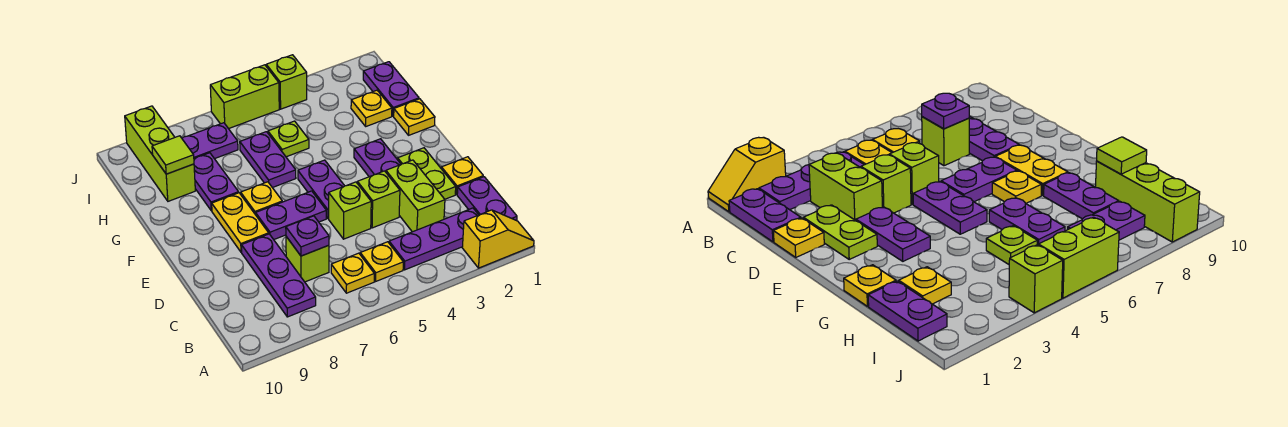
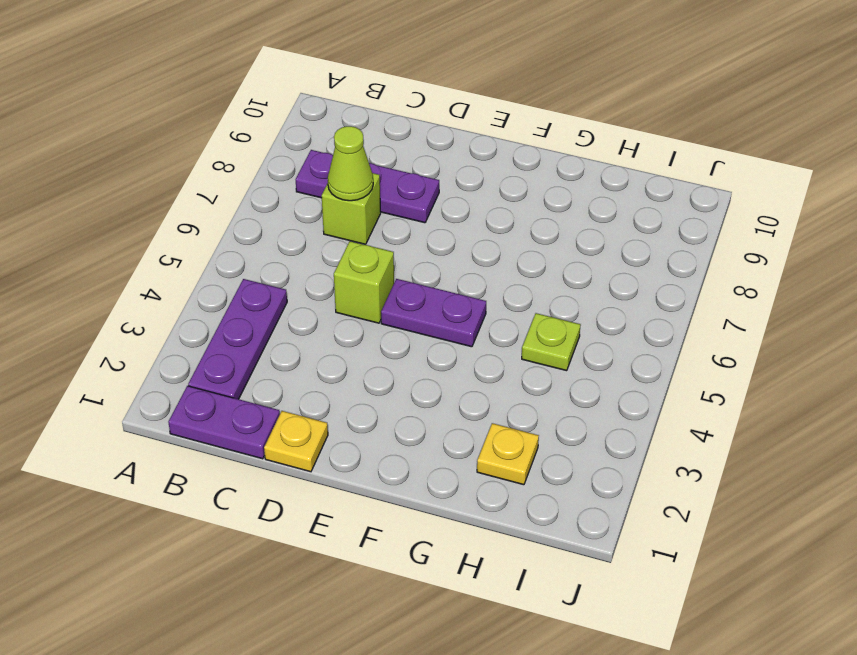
lime 1x1 cone [328,126,373,201] -> purple 1x1 plate [286,216,329,256]
none -> yellow 1x2 slope [462,210,534,268]
none -> yellow 1x1 plate [360,242,403,281]
none -> yellow 1x1 plate [331,253,374,293]

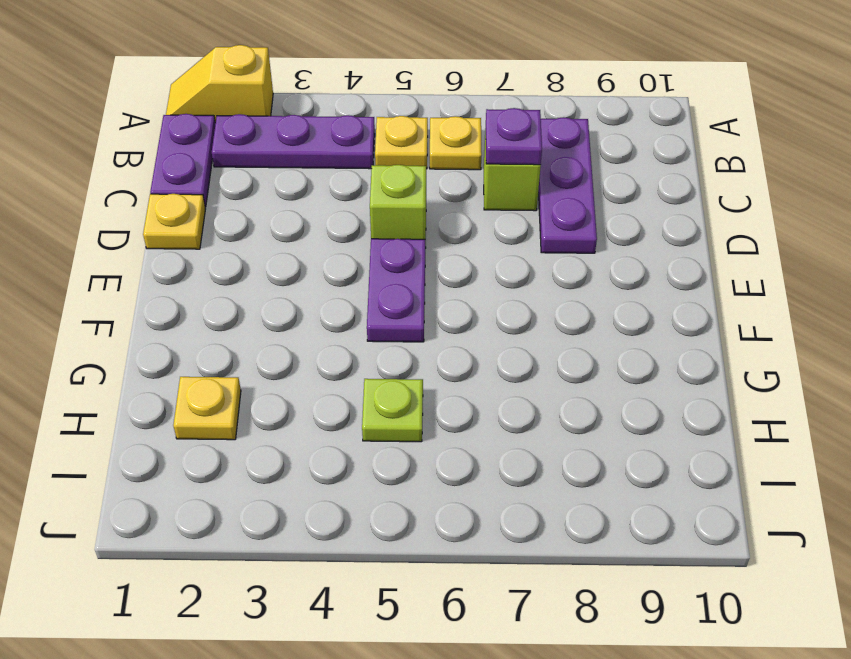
none -> lime 1x2 brick [386,160,445,232]
none -> lime 1x2 plate [398,148,456,199]
none -> lime 1x1 brick [357,171,400,228]

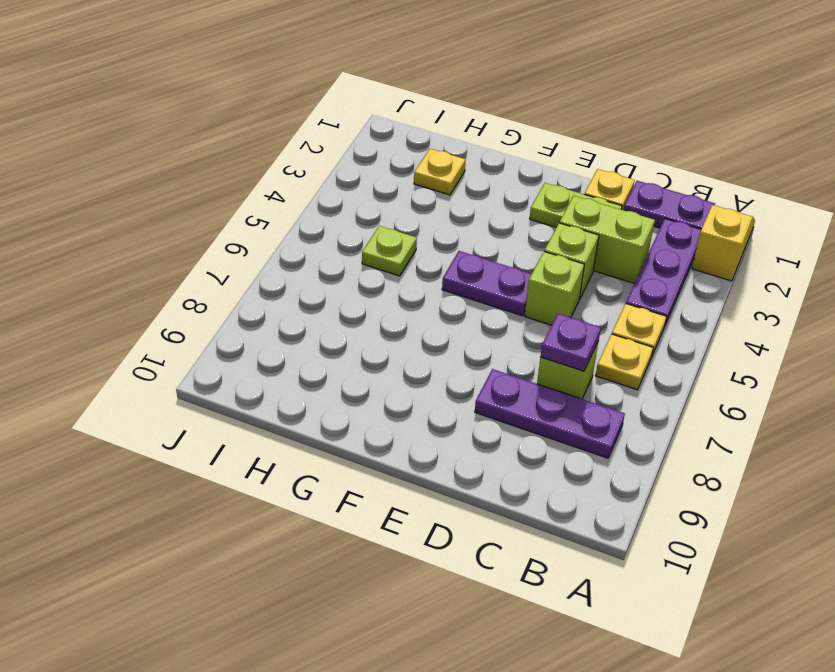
none -> purple 1x2 plate [354,139,401,177]
none -> purple 1x2 plate [256,191,326,239]
none -> yellow 1x2 plate [212,193,269,252]

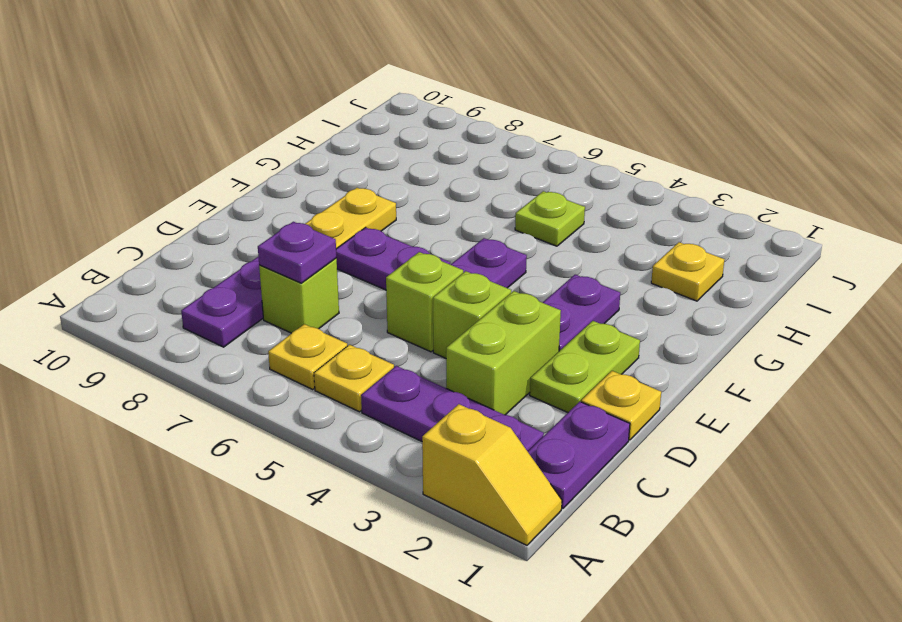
none -> yellow 1x1 plate [241,182,282,215]
none -> yellow 1x1 plate [394,99,435,135]
none -> purple 1x2 plate [240,132,296,188]

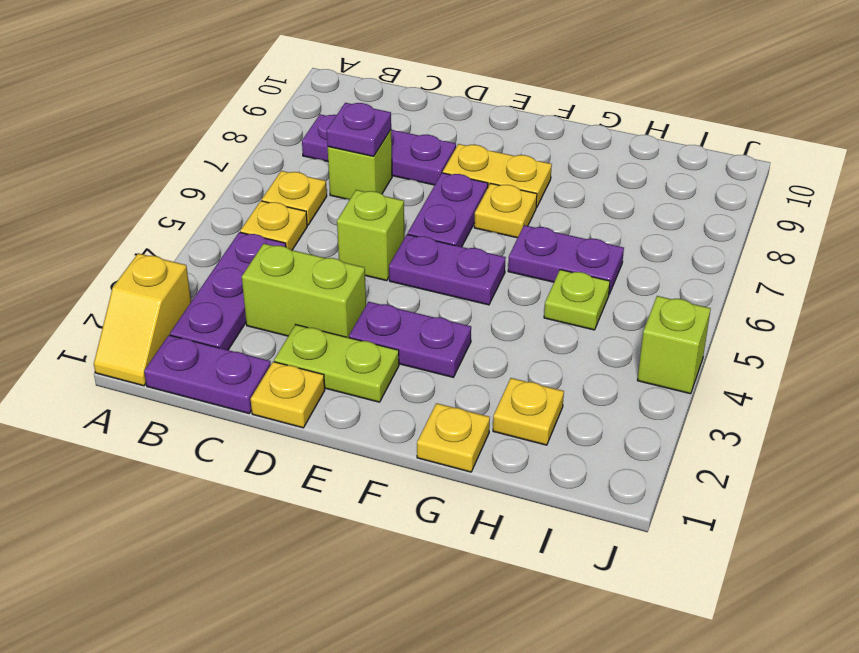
none -> lime 1x1 brick [357,171,400,228]
none -> purple 1x2 plate [194,153,239,211]
none -> purple 1x2 plate [363,62,419,116]

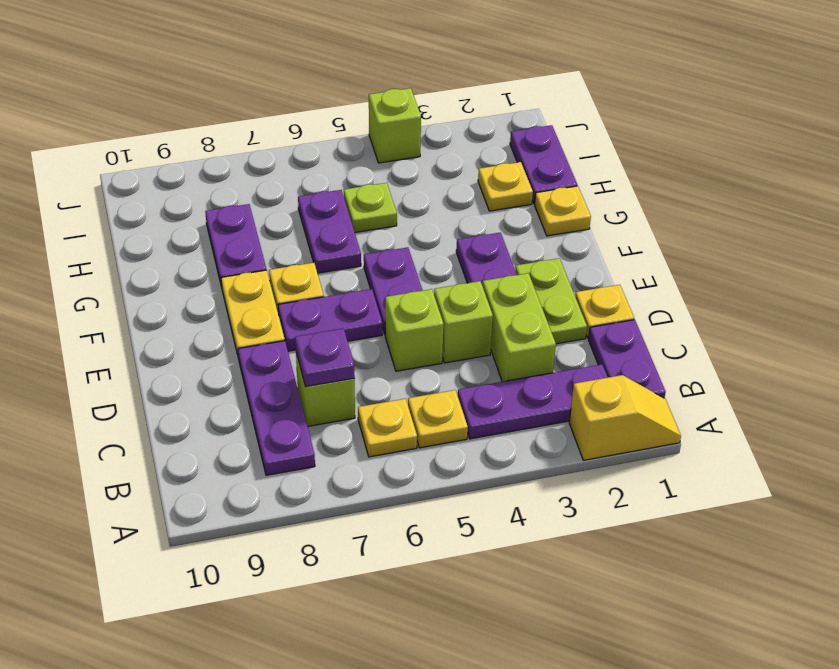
none -> lime 1x3 brick [125,106,195,201]
none -> purple 1x2 plate [182,123,238,159]
none -> lime 1x2 brick [210,65,279,129]

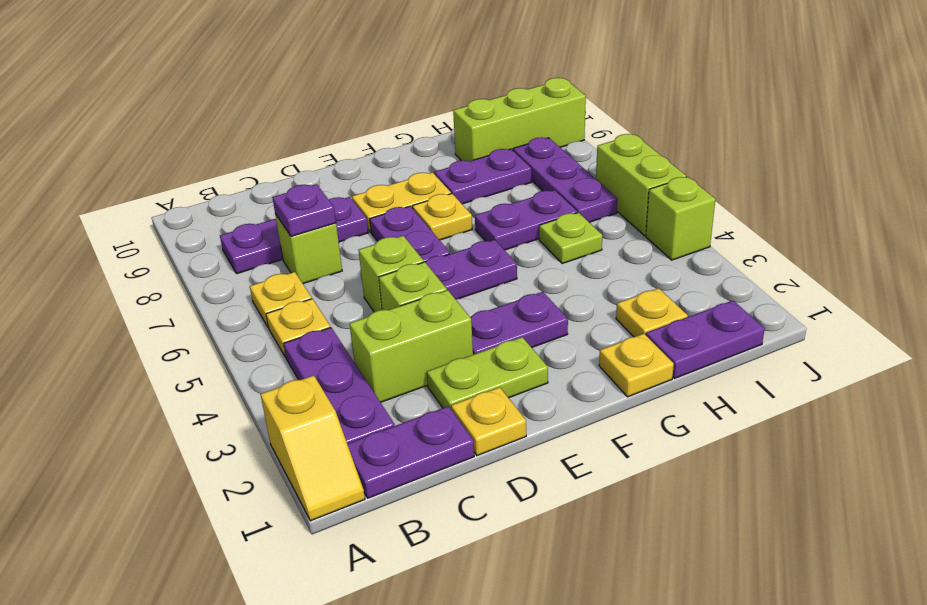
purple 1x3 plate [513,137,618,222] -> purple 1x2 plate [182,123,238,159]
none -> lime 1x1 tile [152,136,194,174]

